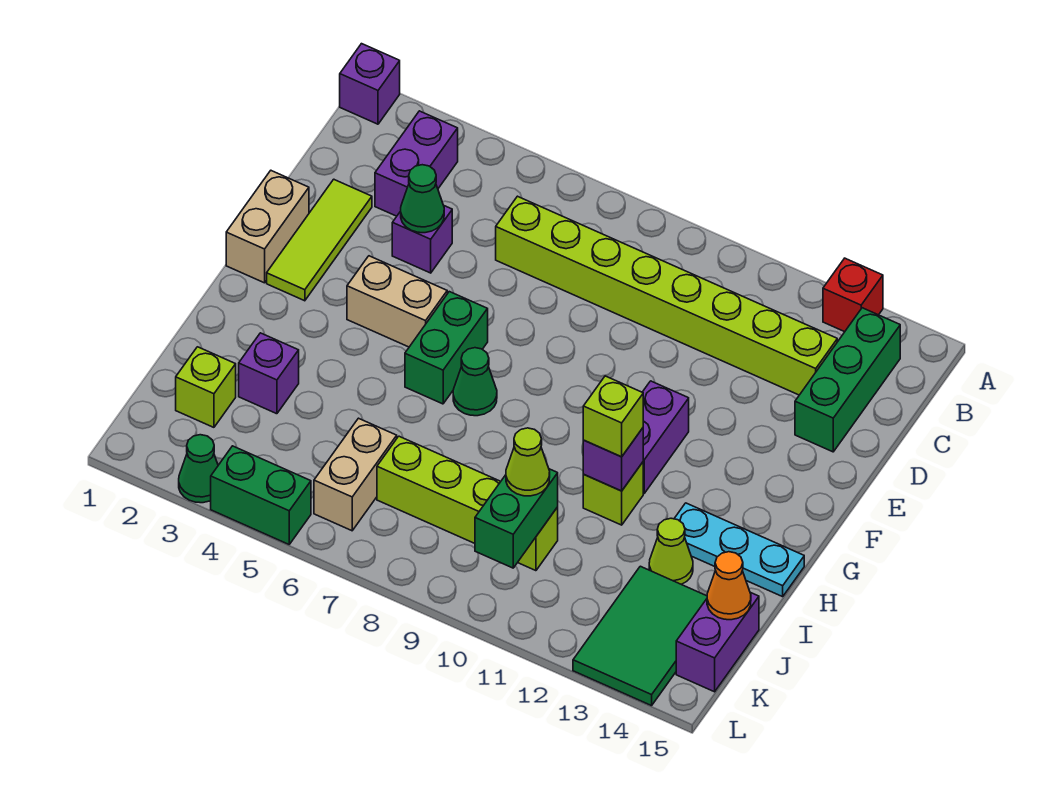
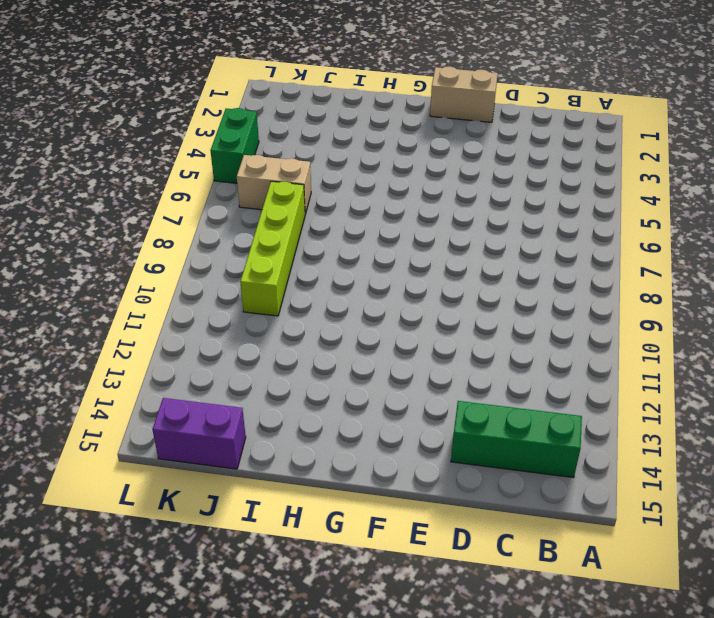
none -> purple 1x1 brick [340,44,400,124]
none -> red 1x1 brick [823,258,883,332]
none -> purple 1x2 brick [375,111,458,216]

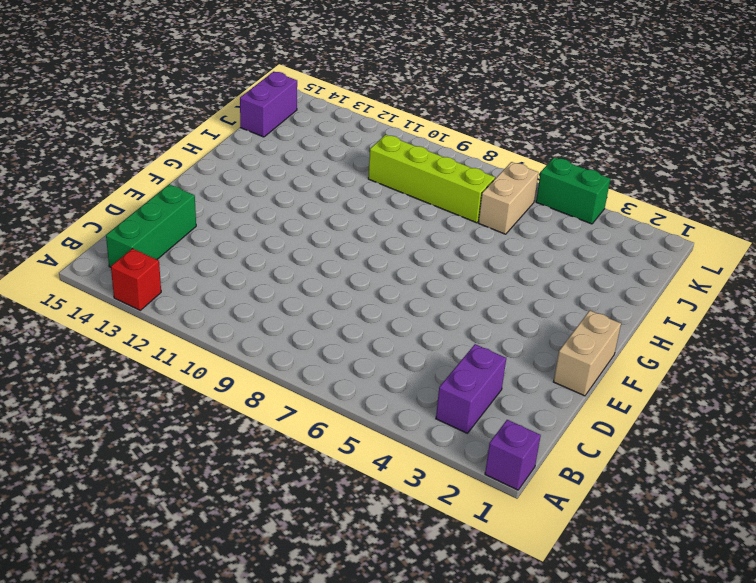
none -> lime 1x8 brick [496,196,837,395]
none -> lime 1x3 tile [267,179,372,301]
none -> purple 1x1 brick [392,206,452,273]

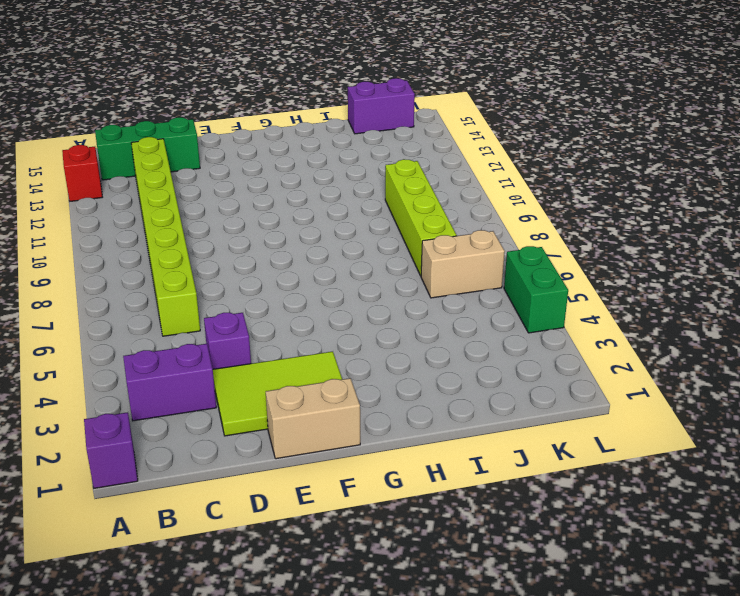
lime 2x3 tile [213,352,342,436] -> lime 1x3 tile [267,179,372,301]
none -> tan 1x2 brick [347,256,447,347]
none -> green 1x2 brick [405,292,488,404]
none -> purple 1x2 brick [642,381,689,493]

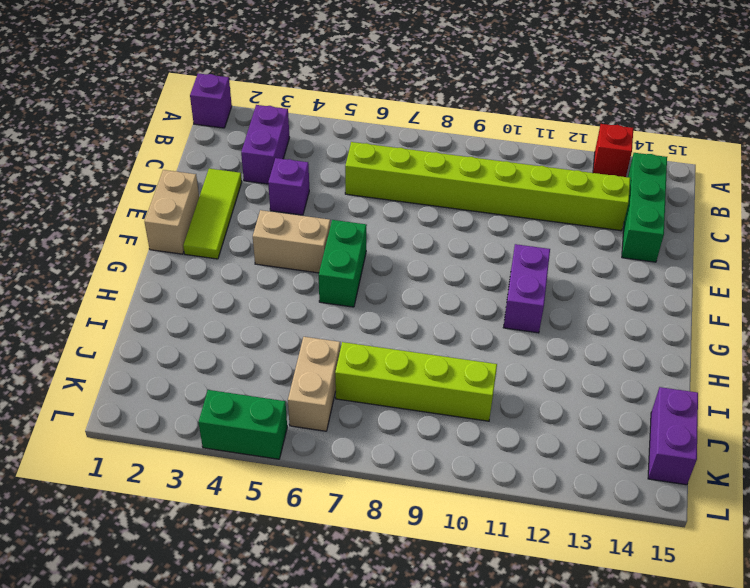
none -> green 1x1 cone [453,348,497,416]
none -> lime 1x1 brick [583,462,643,525]
none -> cyan 1x3 plate [674,503,804,597]

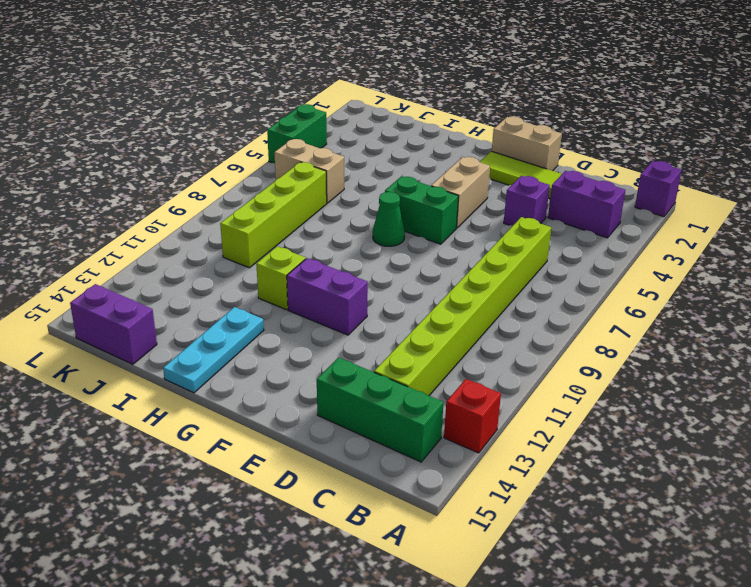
none -> purple 1x1 brick [239,333,299,414]
none -> lime 1x1 cone [649,518,693,584]
none -> lime 1x1 brick [176,347,236,427]

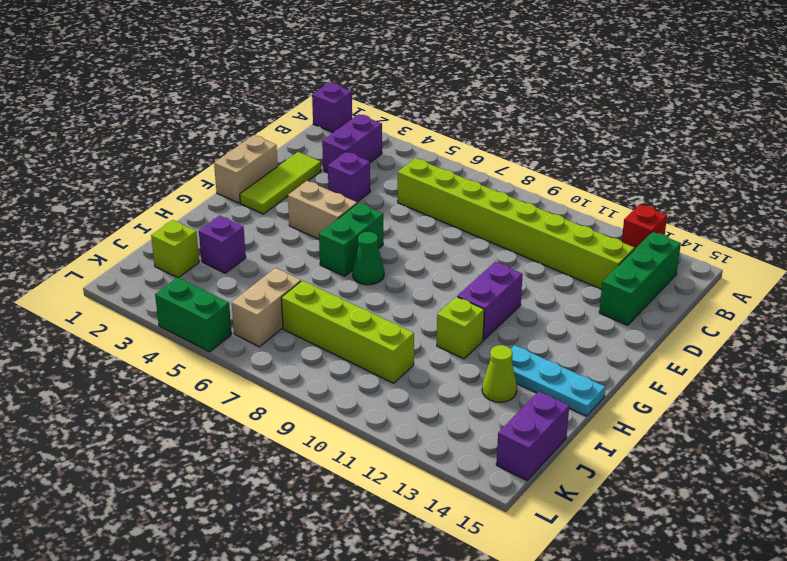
none -> green 2x3 tile [573,566,707,706]
none -> green 1x1 cone [179,435,218,503]
none -> green 1x1 cone [401,165,444,233]

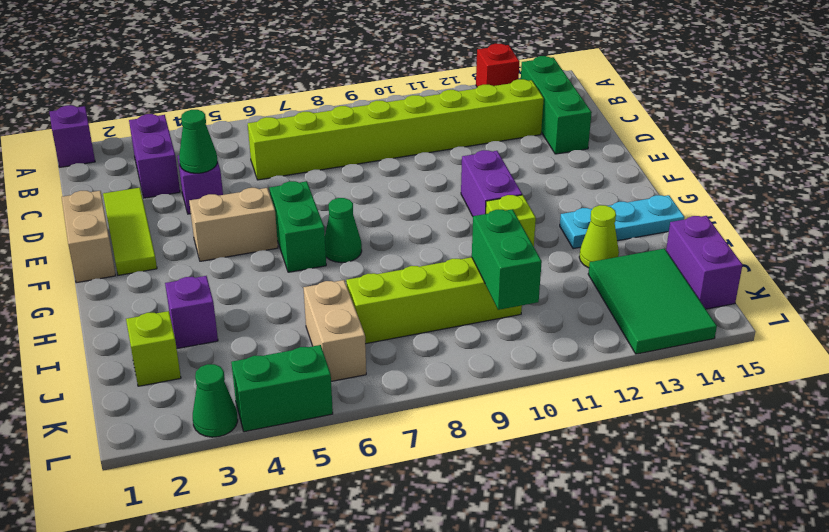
none -> purple 1x1 brick [583,428,643,491]
none -> orange 1x1 cone [707,552,751,620]
none -> lime 1x1 brick [583,376,643,457]

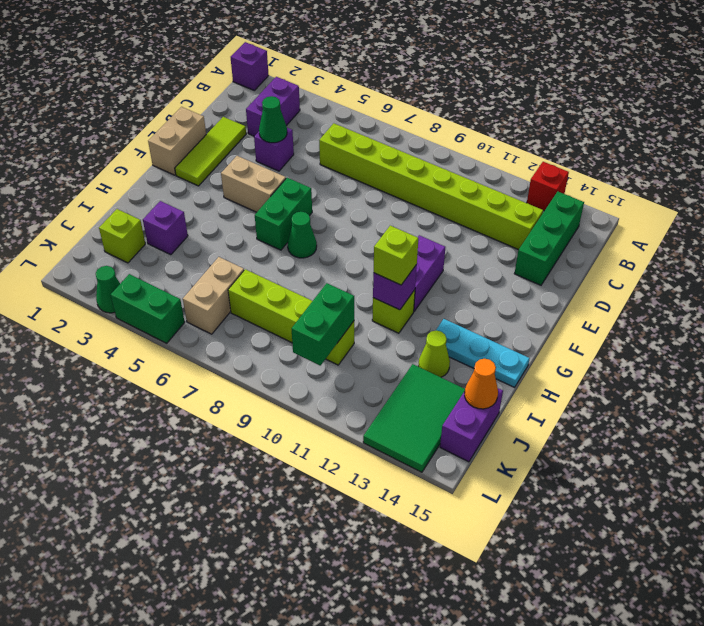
none -> lime 1x1 cone [506,428,550,496]

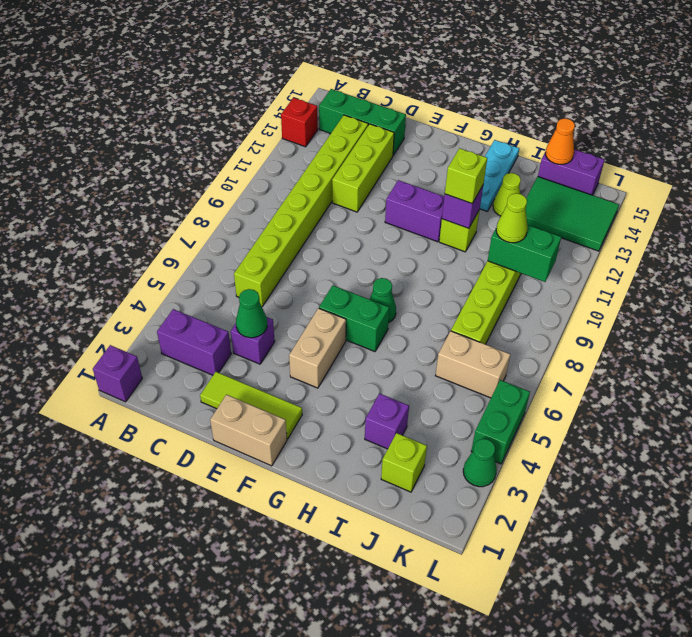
lime 1x3 brick [332,124,394,212] -> none

